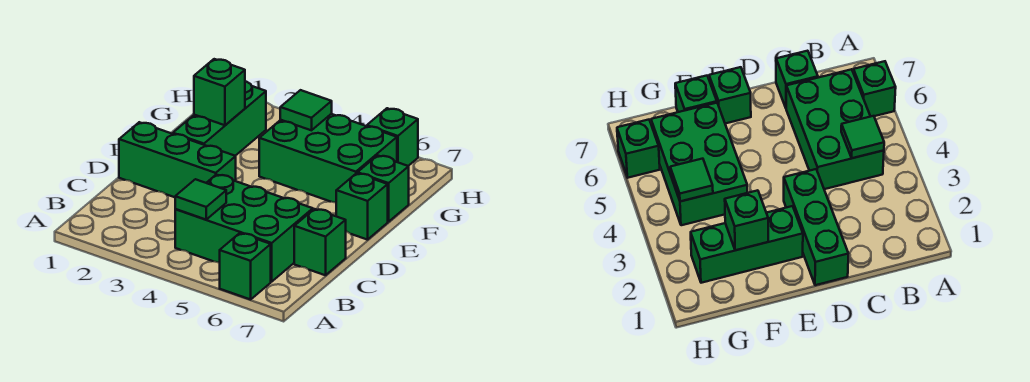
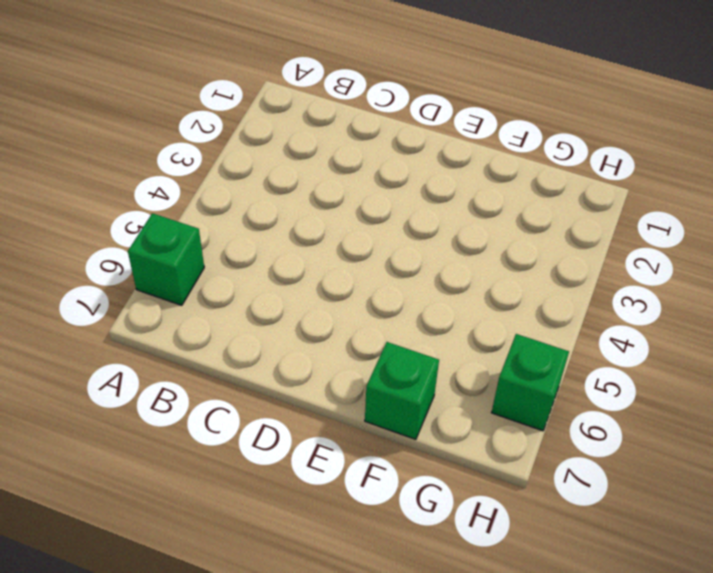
none -> green 2x3 brick [175,175,313,282]
none -> green 1x1 brick [294,209,346,275]
none -> green 1x3 brick [119,122,236,197]

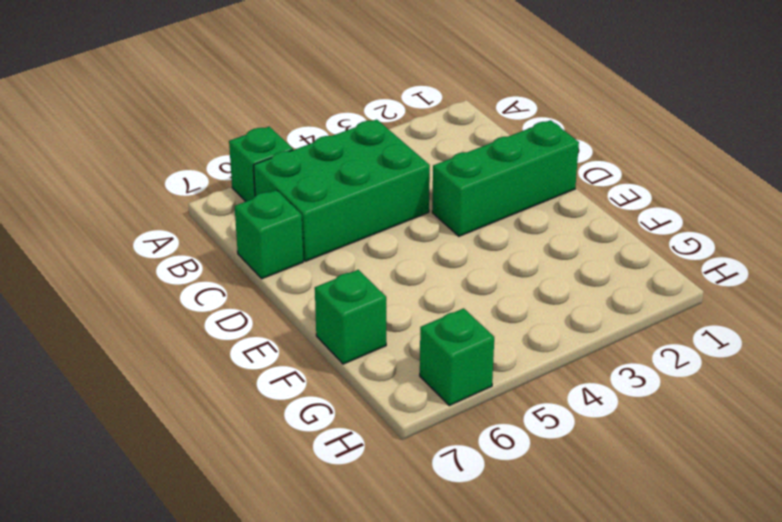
none -> green 1x3 brick [173,82,266,156]
none -> green 1x1 brick [336,173,388,240]
none -> green 2x3 brick [259,114,397,202]

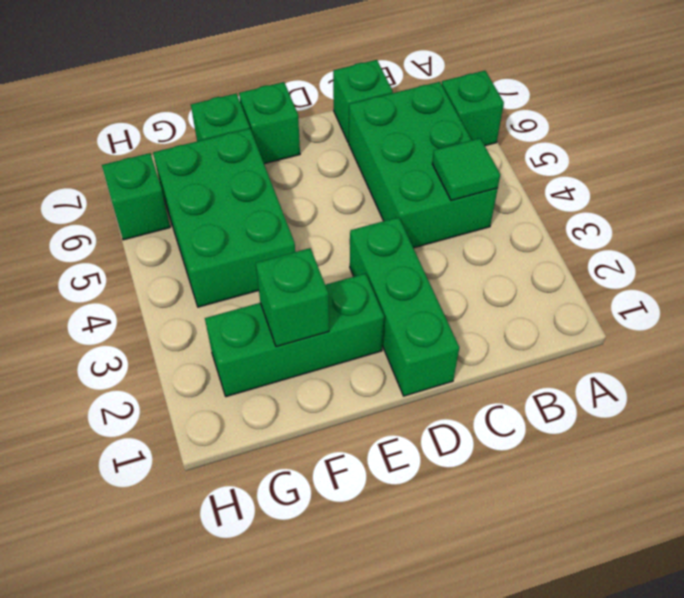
none -> green 1x1 tile [280,90,332,130]

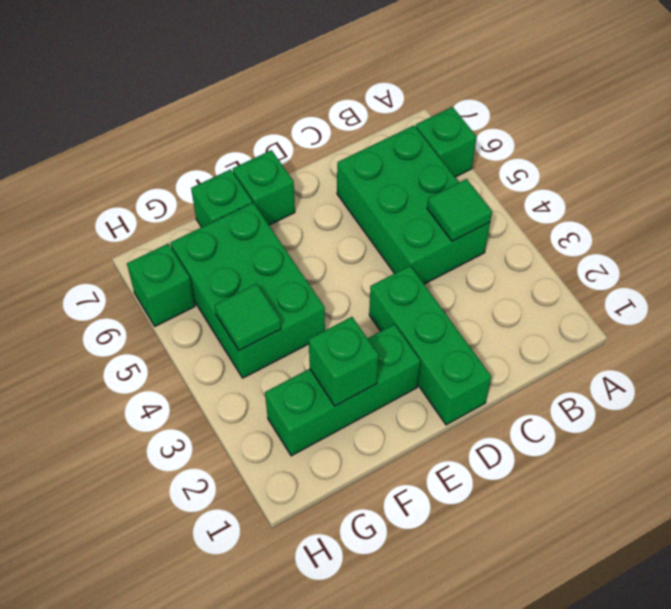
none -> green 1x1 brick [294,209,346,275]

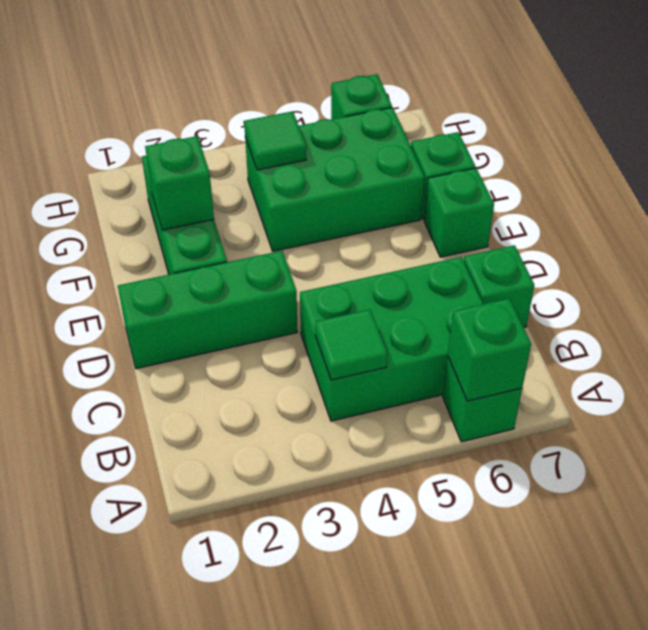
green 1x1 brick [448,299,531,401] -> none

